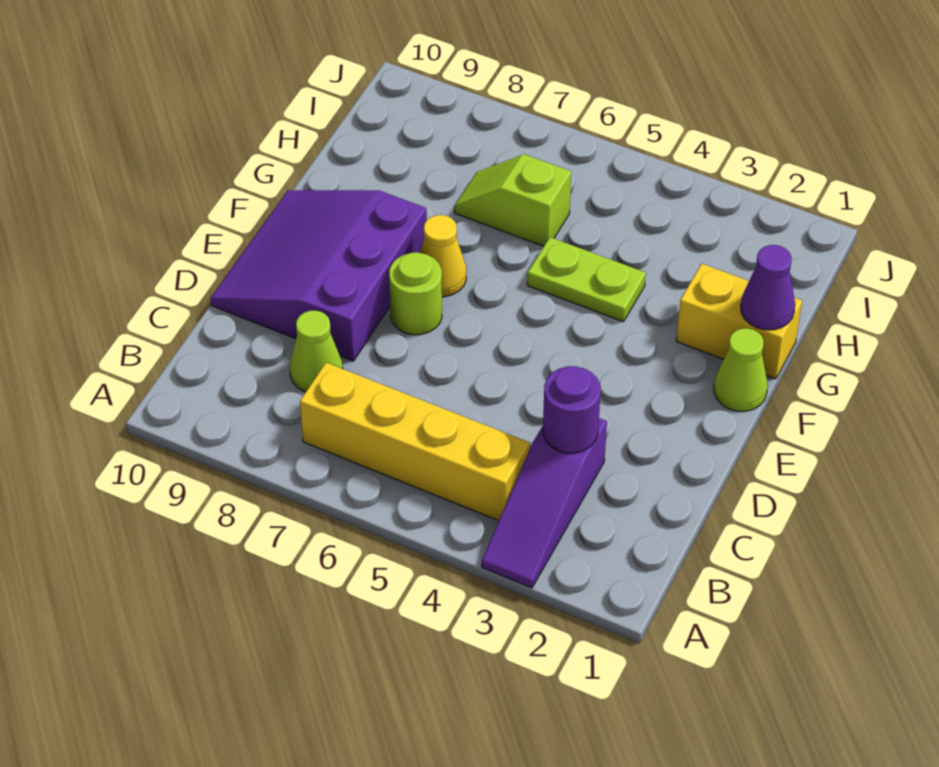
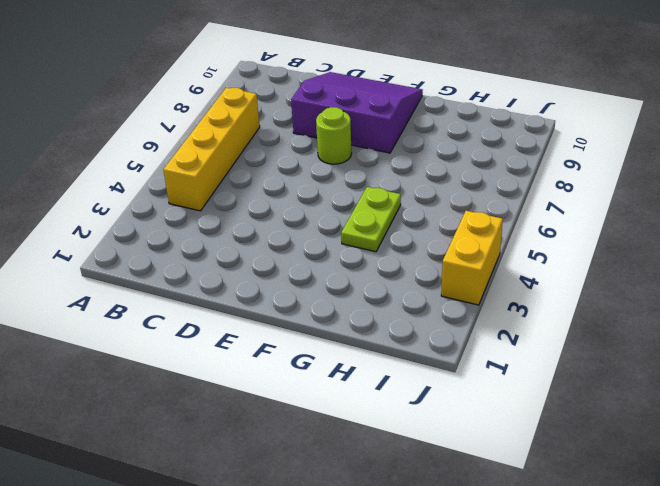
yellow 1x2 brick [441,211,503,305] -> yellow 1x2 brick moved to [676,264,802,379]
none -> purple 1x3 slope [482,418,607,588]
none -> lime 1x1 cone [290,310,343,392]
none -> lime 1x1 cone [714,328,768,411]

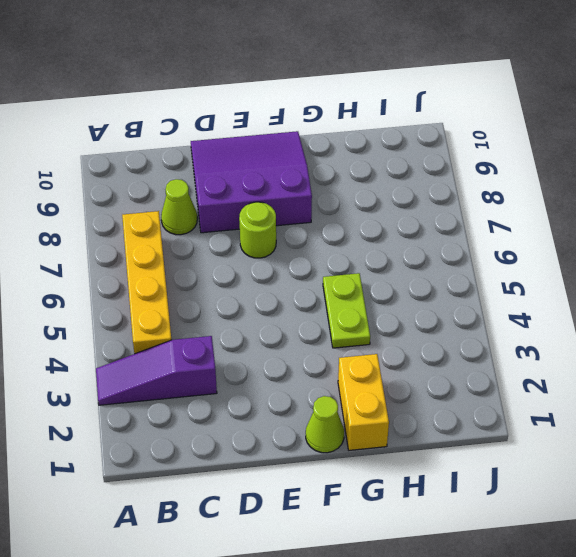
none -> yellow 1x1 cone [420,215,466,297]
none -> lime 1x2 slope [454,154,571,246]
none -> purple 1x1 round brick [543,366,601,453]

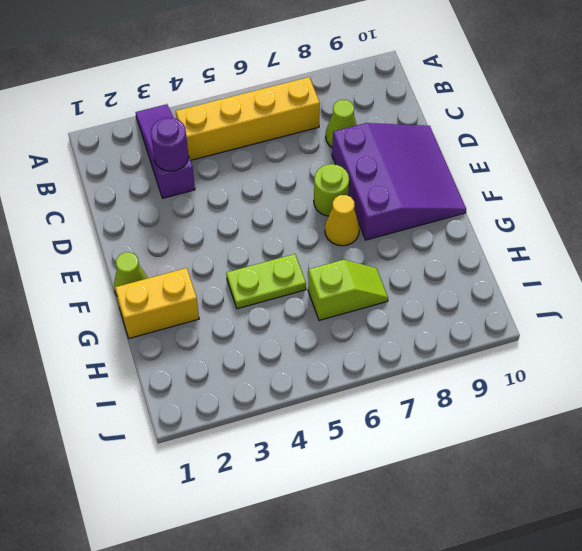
none -> purple 1x1 cone [741,245,795,330]

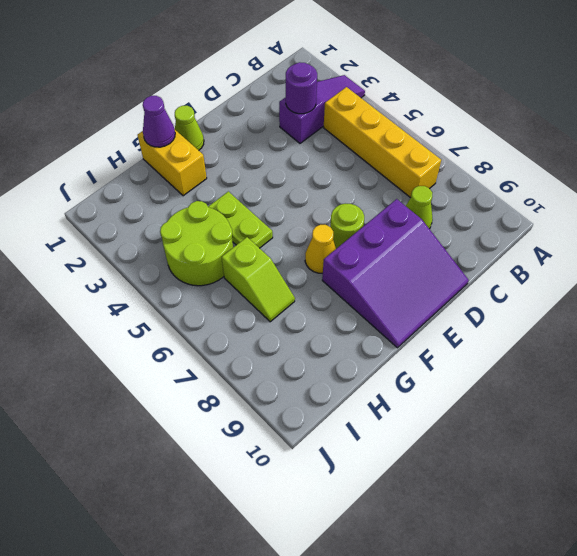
lime 2x2 round brick [160,201,233,286] -> none

